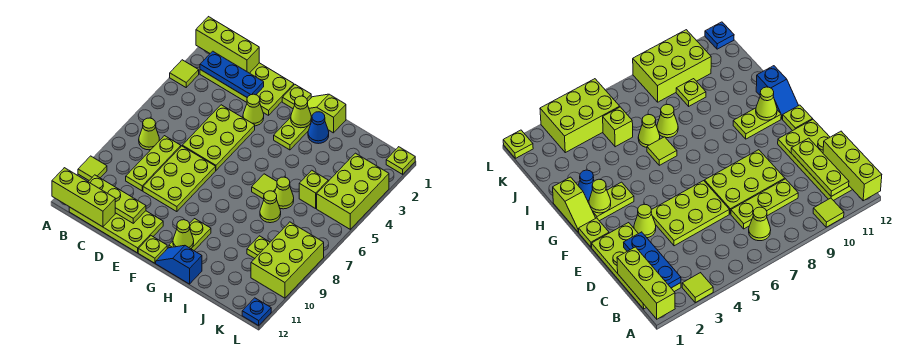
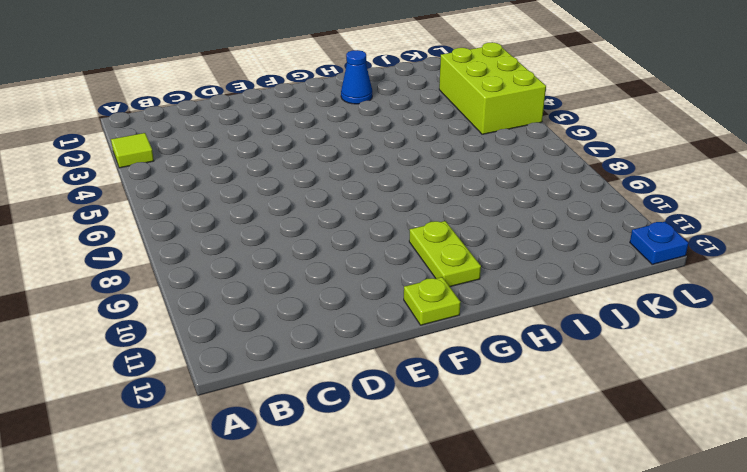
none -> lime 1x1 tile [78,156,107,180]
none -> lime 2x4 plate [200,63,294,115]
none -> lime 1x1 cone [139,118,159,150]
none -> lime 2x4 plate [69,207,163,253]

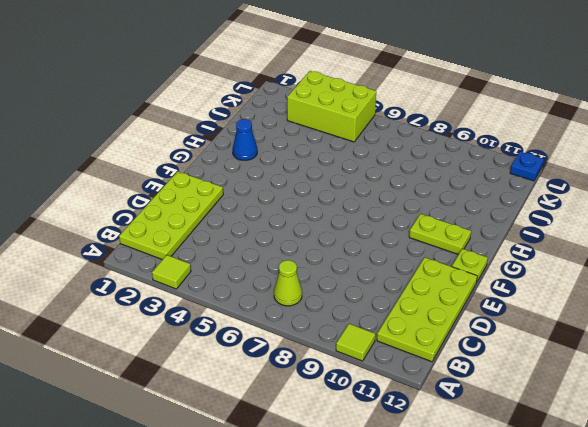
none -> lime 1x3 plate [126,136,181,191]
none -> lime 2x3 plate [182,105,255,170]
none -> lime 2x3 plate [143,146,216,212]
none -> lime 1x1 cone [243,94,264,126]

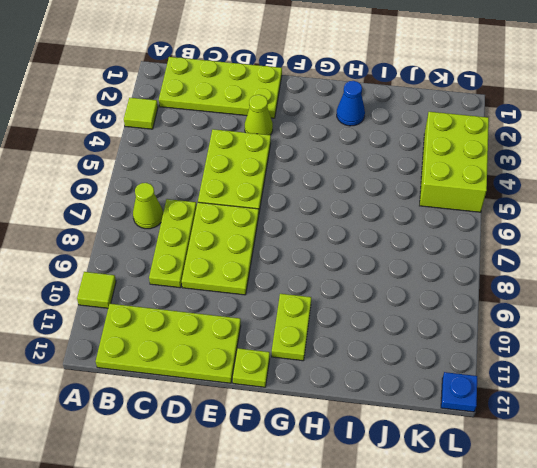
none -> lime 1x1 plate [282,85,311,108]
none -> lime 1x2 slope [308,94,346,133]
none -> lime 1x2 plate [274,116,312,150]
none -> blue 1x2 slope [156,245,202,284]

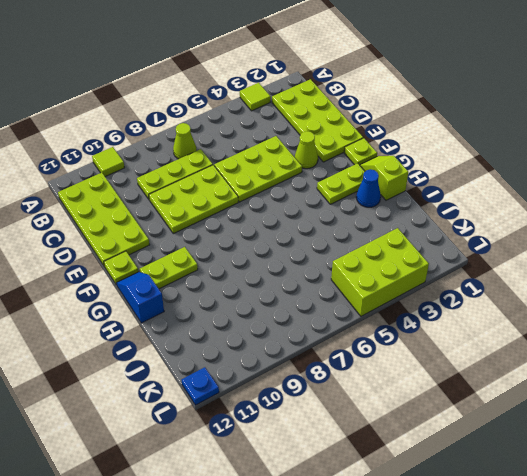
none -> lime 1x1 tile [252,174,277,199]
none -> lime 1x1 cone [275,177,294,209]
none -> lime 1x1 cone [260,191,281,223]
none -> lime 1x1 brick [299,170,328,208]

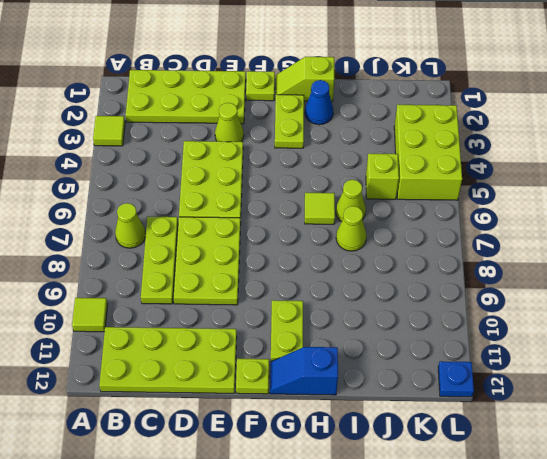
none -> lime 1x1 plate [247,236,270,258]
none -> lime 2x3 brick [251,222,324,298]
none -> lime 1x1 plate [386,147,415,174]
none -> lime 1x3 brick [196,17,259,73]

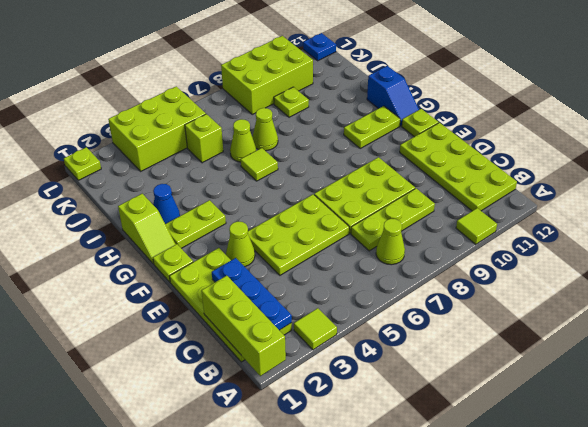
none -> lime 1x3 brick [52,168,115,227]
none -> lime 1x3 plate [88,175,146,223]
none -> lime 1x1 cone [291,96,311,128]
none -> lime 1x1 cone [173,220,194,249]

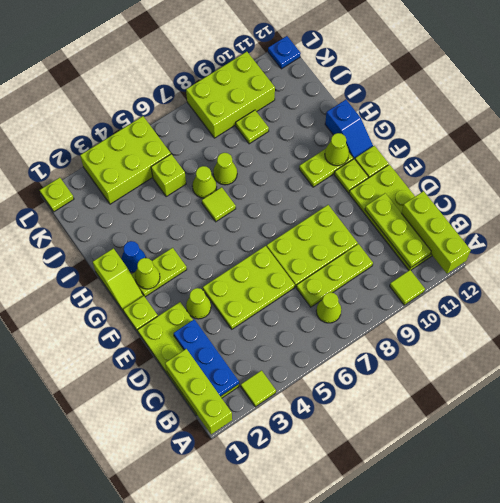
lime 1x1 plate [334,159,368,193] -> none

